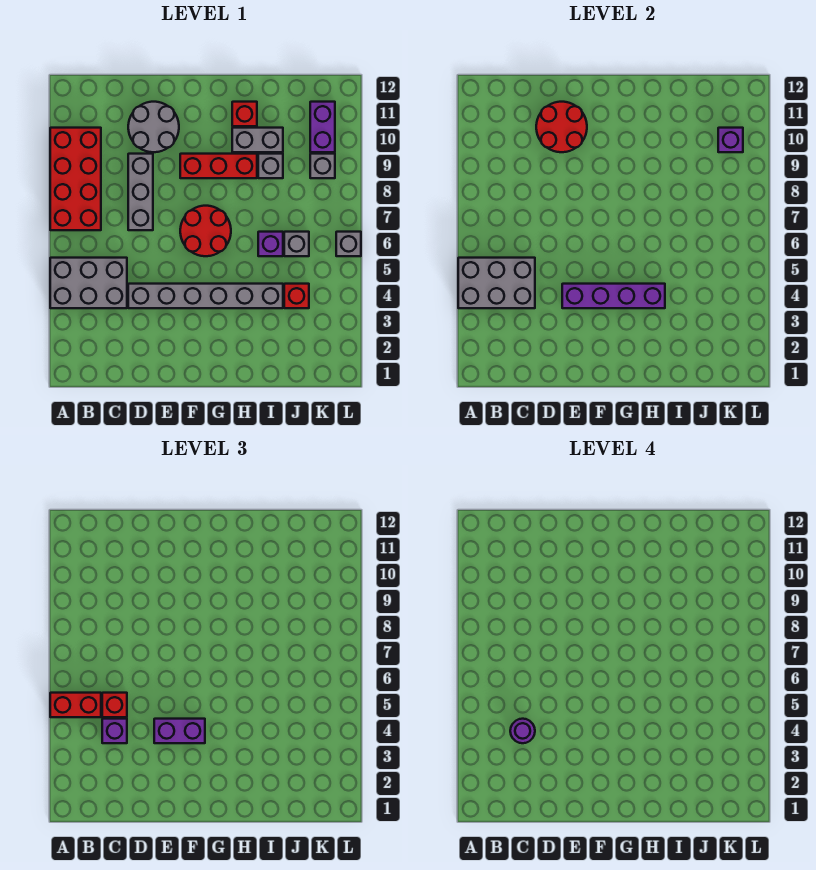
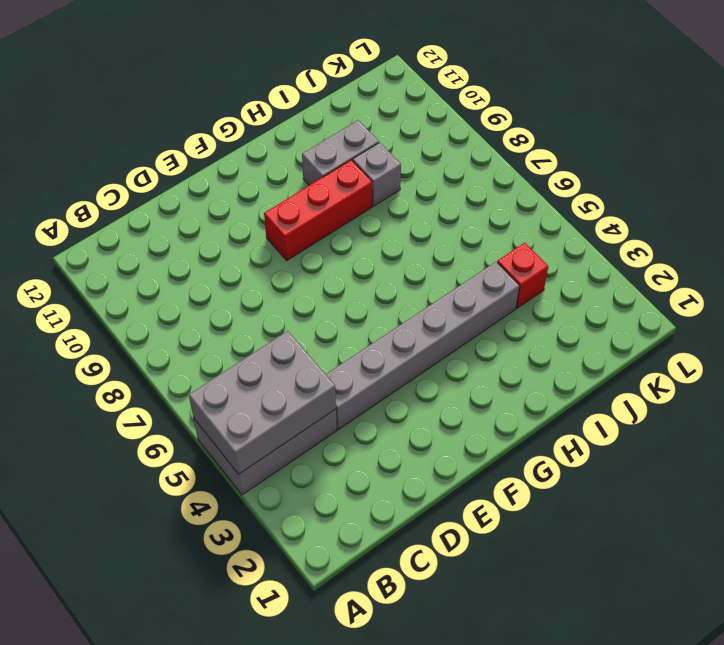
none -> red 2x4 brick [50,128,101,230]
none -> grey 1x3 brick [128,154,153,230]
none -> grey 2x2 round brick [128,102,179,152]

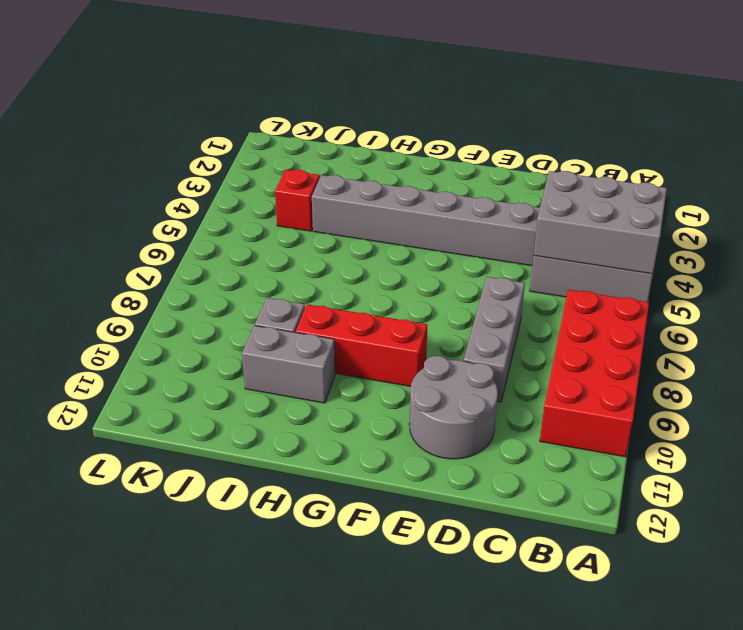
none -> red 2x2 round brick [180,206,231,256]
none -> red 1x1 brick [232,102,257,126]
none -> purple 1x1 brick [258,232,283,256]

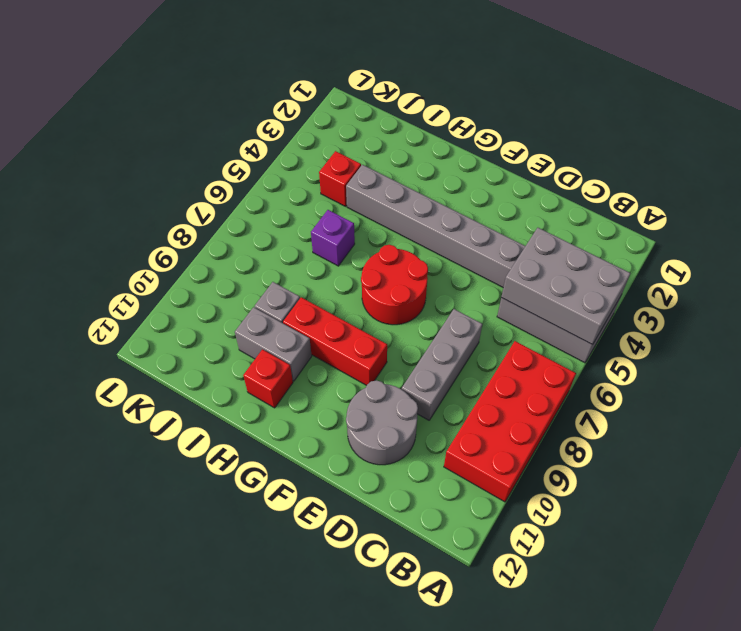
none -> grey 1x1 brick [284,232,309,256]
none -> grey 1x1 brick [310,154,335,178]
none -> purple 1x2 brick [310,102,335,152]

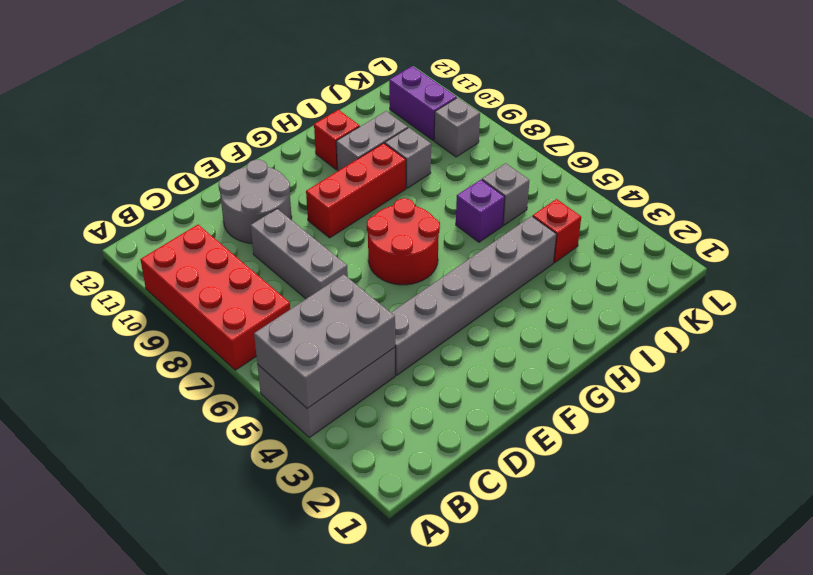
none -> grey 1x1 brick [336,232,361,256]
none -> red 2x2 round brick [536,102,587,152]
none -> purple 1x4 brick [562,284,665,308]

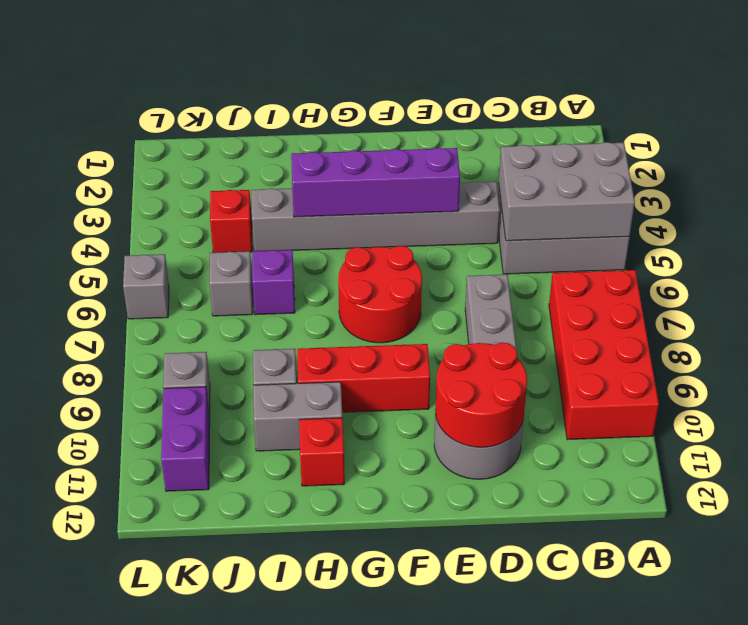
none -> purple 1x1 brick [718,128,743,152]
none -> red 1x2 brick [50,693,101,717]
none -> purple 1x1 brick [102,719,127,743]

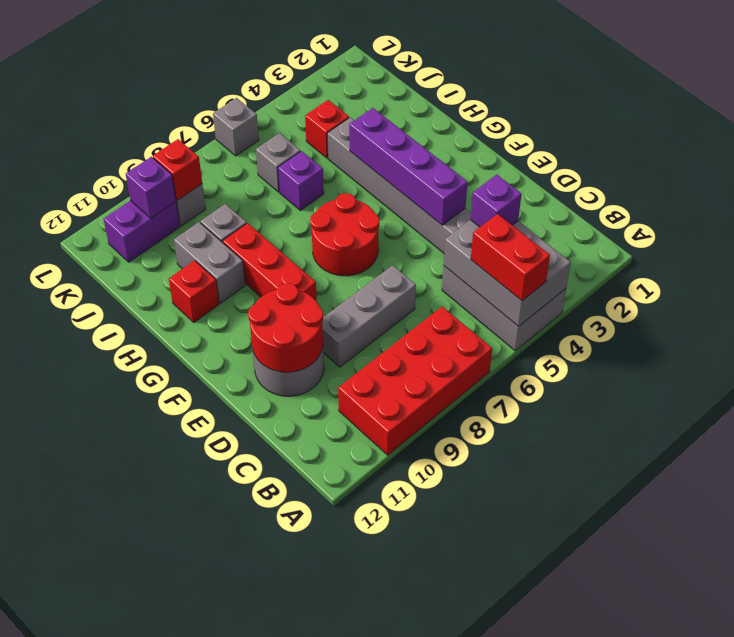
red 1x1 brick [153,139,202,200] -> red 1x1 brick moved to [102,693,127,717]
none -> purple 1x2 brick [154,719,205,743]
none -> purple 1x1 round brick [510,719,535,743]

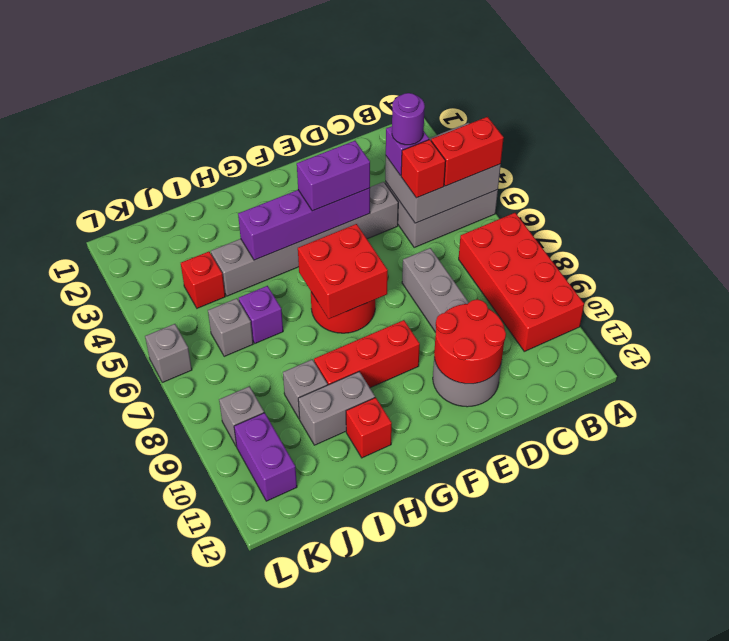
red 2x2 brick [298,224,388,319] -> none
none -> purple 1x1 brick [718,128,743,152]

